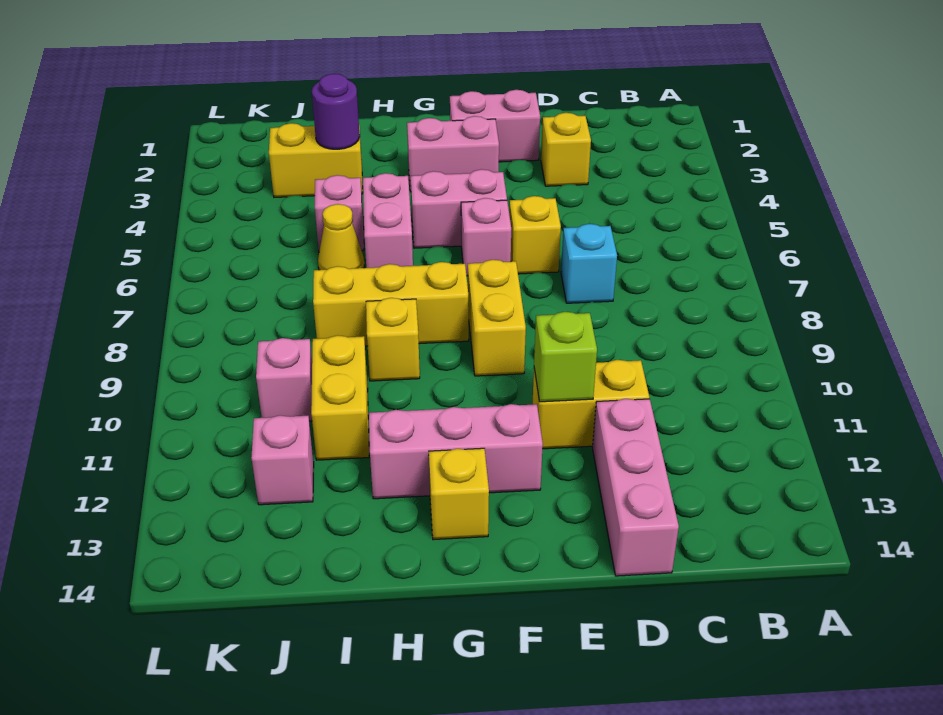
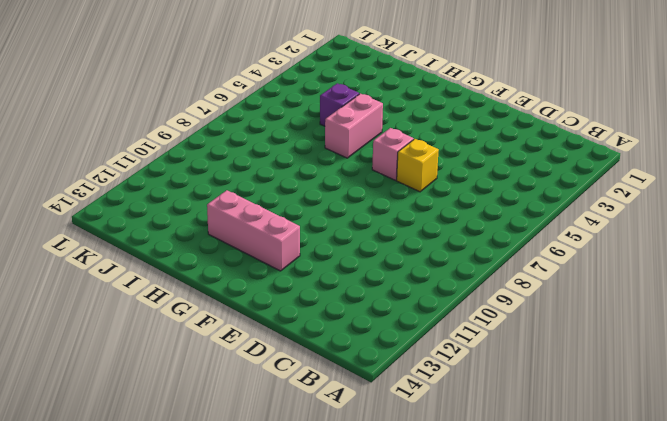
purple 1x1 brick [320,83,359,126] -> pink 1x1 brick [315,175,364,251]
none -> yellow 1x1 brick [541,113,591,186]
none -> cyan 1x1 brick [561,224,617,303]
none -> yellow 1x2 brick [532,360,649,449]

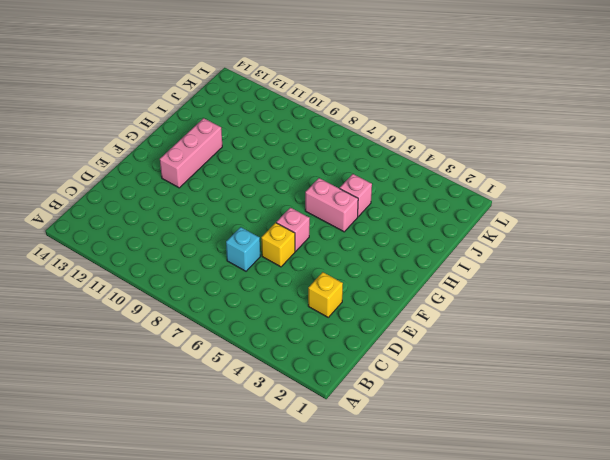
none -> yellow 1x2 brick [532,360,649,449]
none -> pink 1x3 brick [593,399,679,576]
none -> pink 1x2 brick [450,90,540,162]

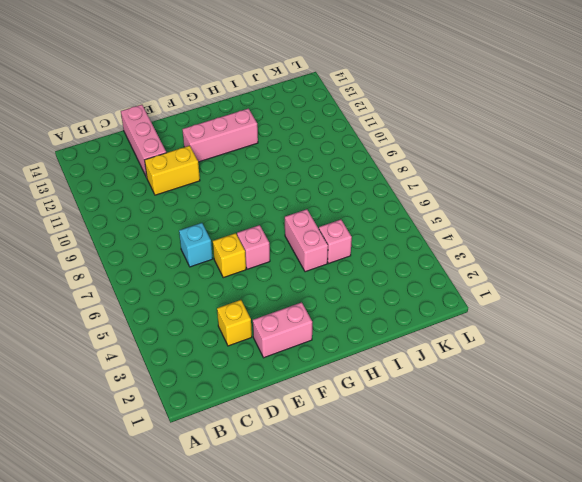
none -> pink 1x2 brick [407,116,499,192]
none -> pink 1x2 brick [411,169,507,248]
none -> yellow 1x2 brick [468,260,526,376]

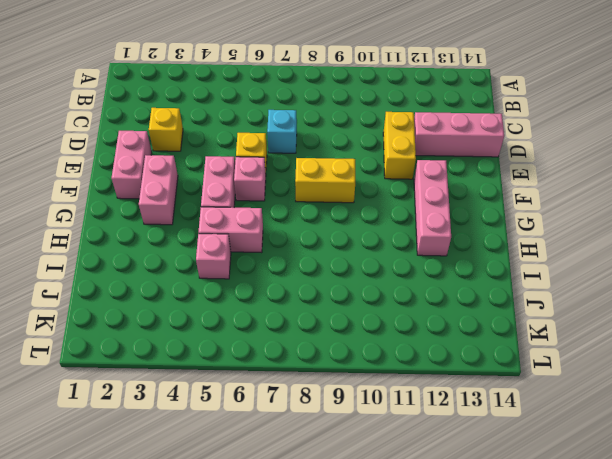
none -> yellow 1x3 brick [313,262,469,346]
none -> yellow 1x1 brick [429,448,489,540]
none -> yellow 1x1 brick [366,298,420,381]

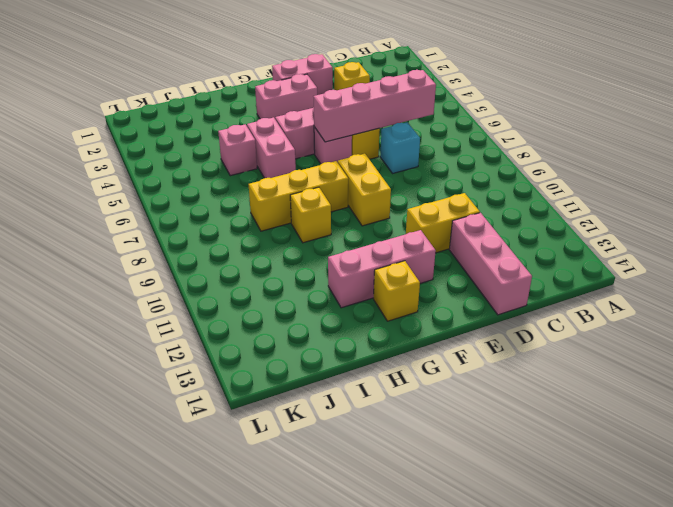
pink 1x4 brick [313,70,436,142] -> none
none -> yellow 1x2 brick [269,123,363,197]
none -> yellow 1x1 cone [318,204,364,270]
none -> yellow 1x2 brick [311,335,369,460]

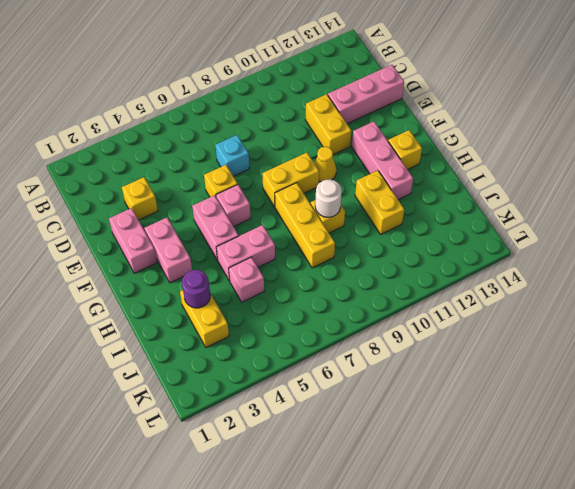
yellow 1x1 cone [314,147,336,182] -> yellow 1x1 cone moved to [318,204,364,270]
white 1x1 round brick [315,180,342,217] -> none
yellow 1x2 brick [355,170,404,234] -> yellow 1x2 brick turned to [311,335,369,460]
none -> pink 1x1 brick [256,338,312,421]
none -> pink 1x1 brick [251,415,314,505]
none -> lime 1x1 brick [534,312,597,402]

